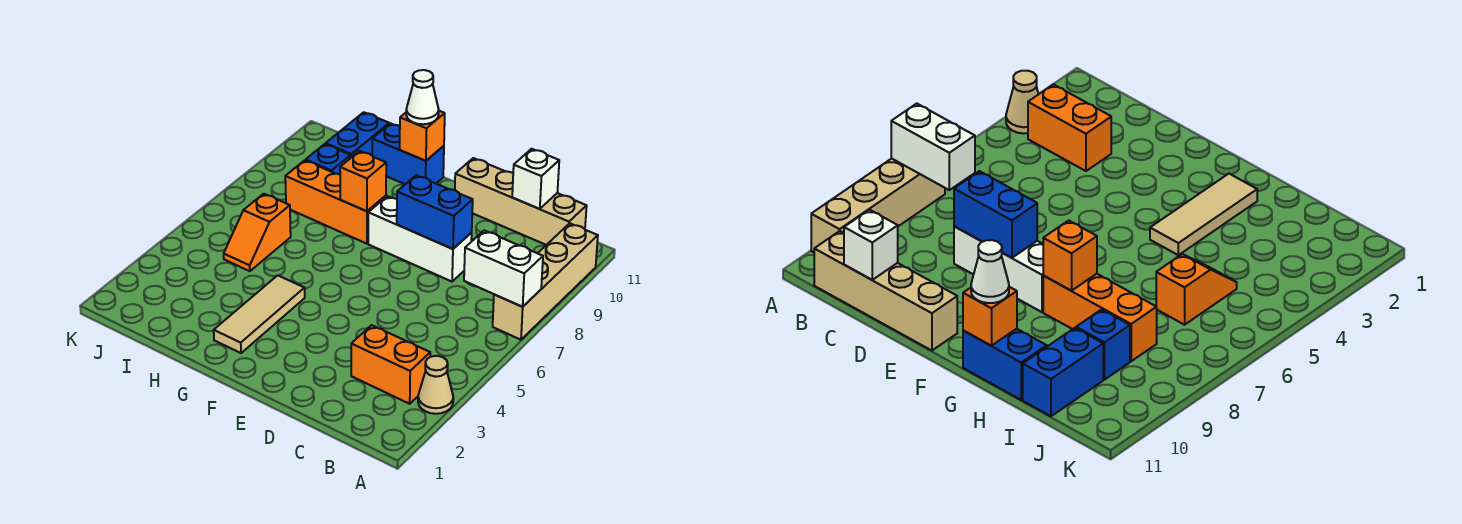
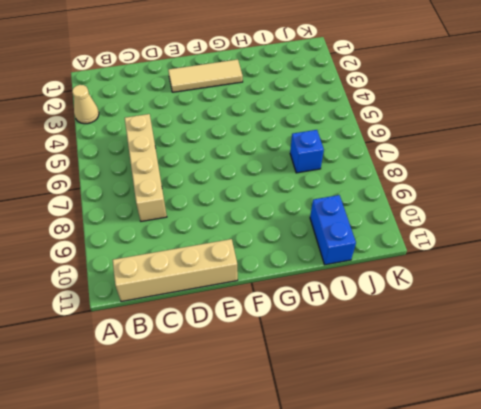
tan 1x4 brick [125,114,167,221] -> tan 1x4 brick moved to [493,223,598,340]
tan 1x3 tile [168,59,243,92] -> tan 1x3 tile turned to [214,275,305,353]
blue 1x1 brick [290,130,324,173] -> blue 1x1 brick moved to [306,144,351,174]
none -> orange 1x2 brick [351,325,430,404]
none -> white 1x3 brick [368,196,472,282]
none -> orange 1x3 brick [285,160,386,244]

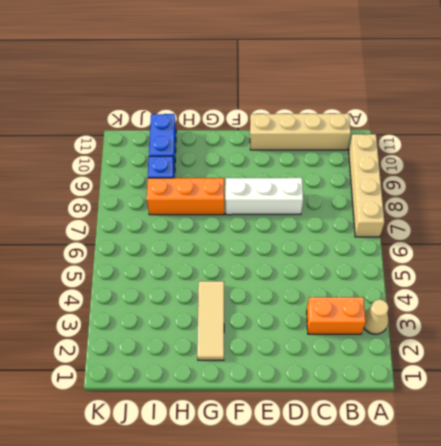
none -> blue 1x2 brick [372,123,444,184]
none -> orange 1x2 slope [224,194,291,271]
none -> white 1x2 brick [464,231,543,307]

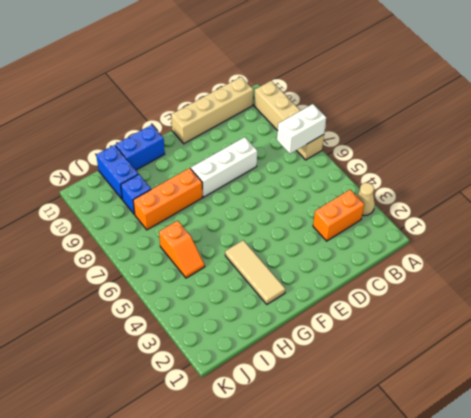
none -> white 1x1 brick [512,149,559,209]
none -> blue 1x2 brick [397,175,473,249]
none -> orange 1x1 brick [340,151,386,211]

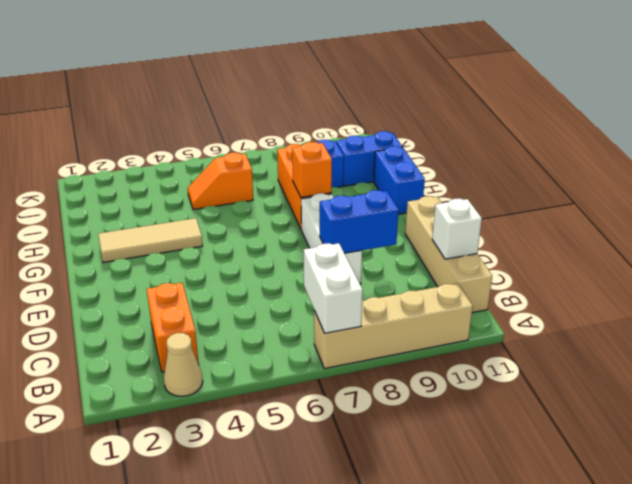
blue 1x2 brick [320,190,399,253] -> blue 1x2 brick turned to [397,175,473,249]
none -> orange 1x1 brick [400,111,445,161]
none -> white 1x1 cone [406,70,439,124]

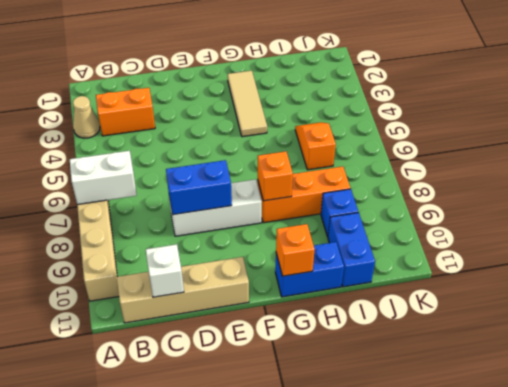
none -> white 1x1 cone [406,70,439,124]

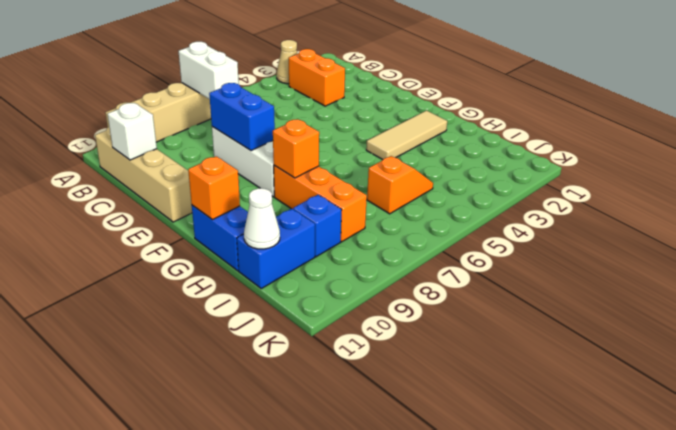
white 1x1 cone [244,188,280,249] -> white 1x1 cone moved to [406,70,439,124]

